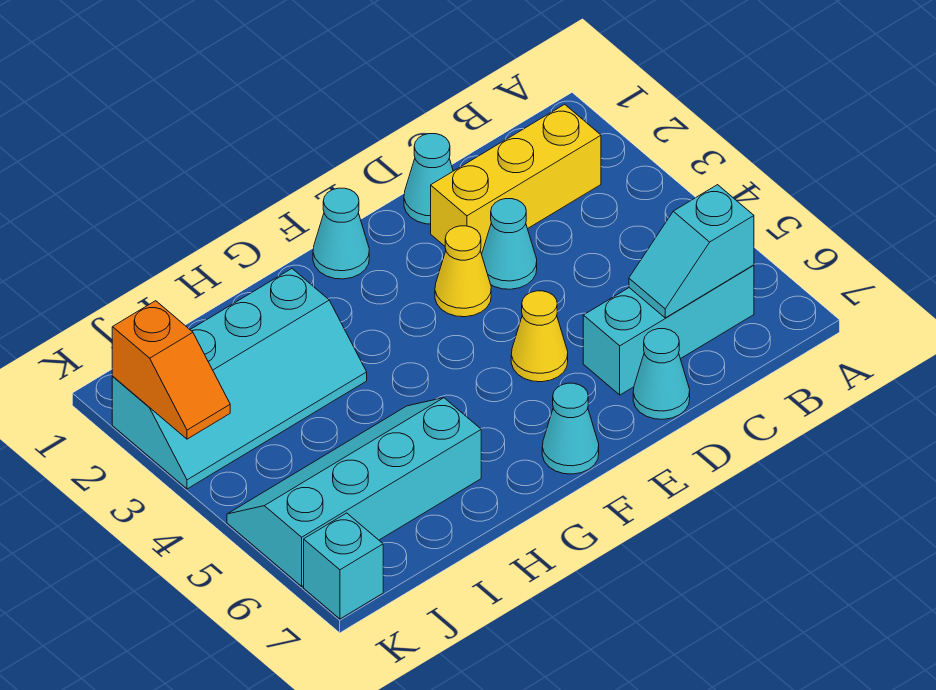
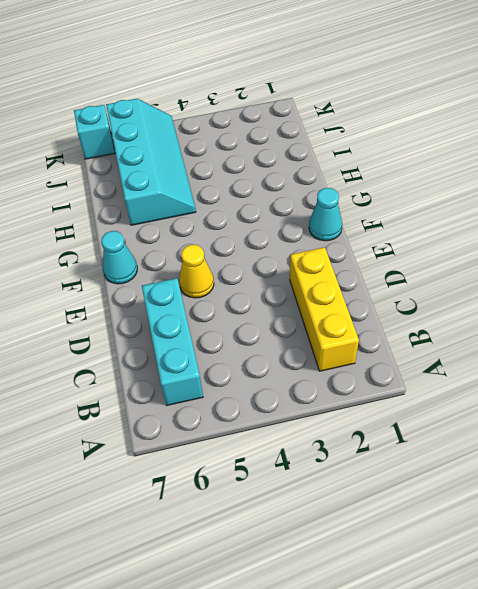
none -> cyan 1x1 cone [404,134,453,224]
none -> cyan 1x1 cone [482,199,537,289]
none -> cyan 1x1 cone [633,329,690,419]

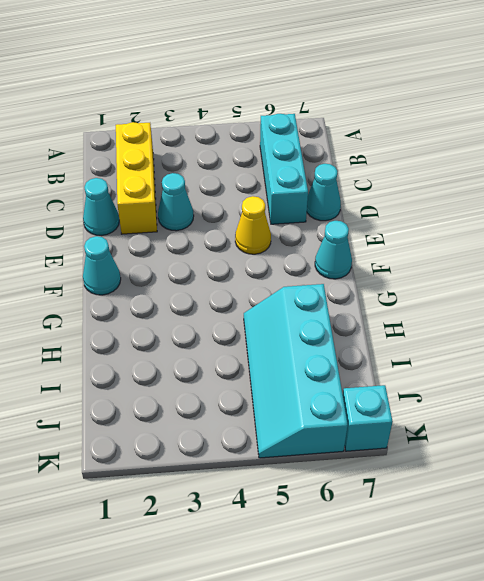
none -> yellow 1x1 cone [435,226,491,317]
none -> cyan 2x4 slope [112,269,367,489]
none -> cyan 1x2 slope [629,185,754,318]

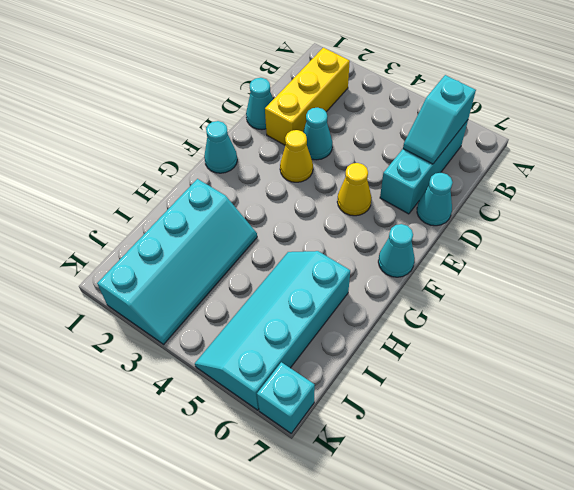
none -> orange 1x2 slope [112,301,230,439]

